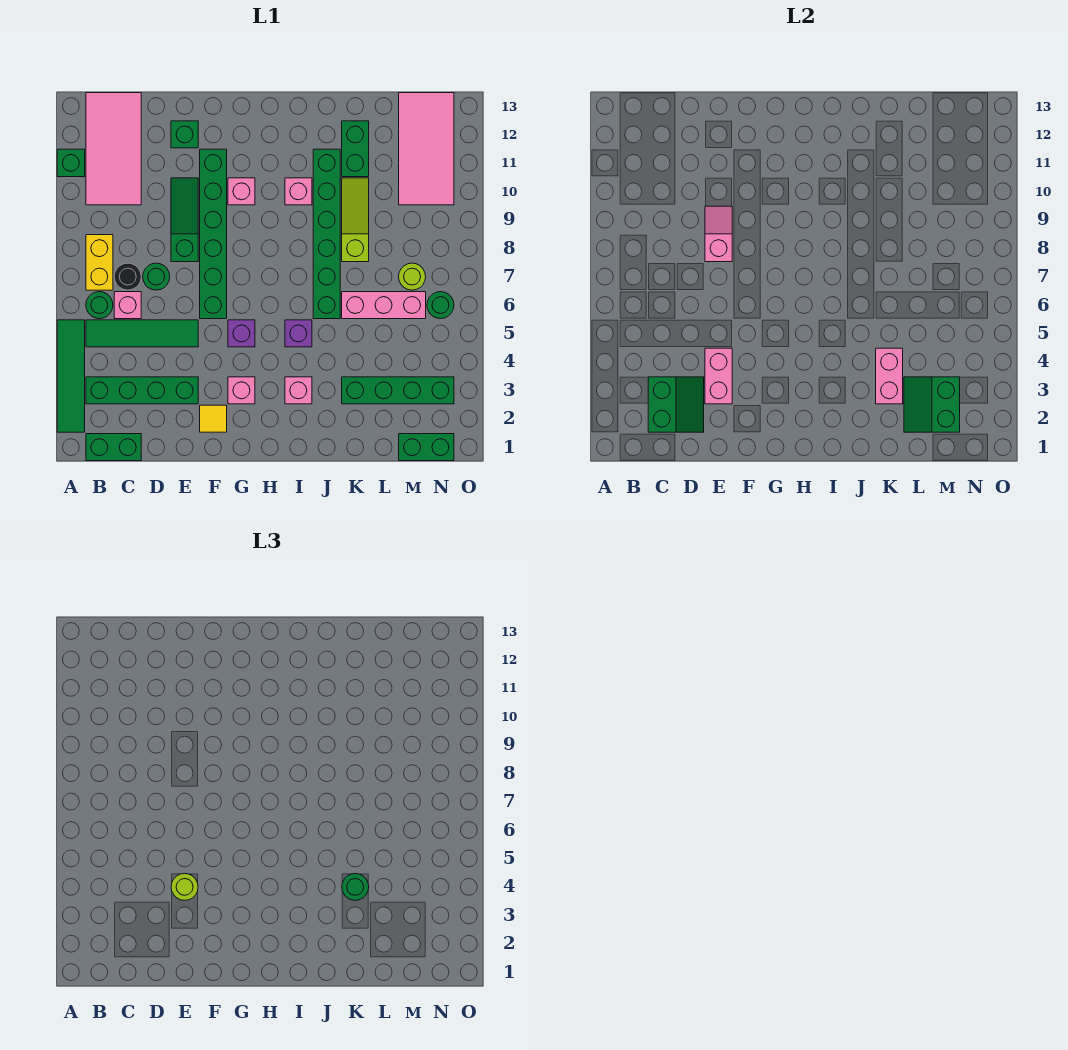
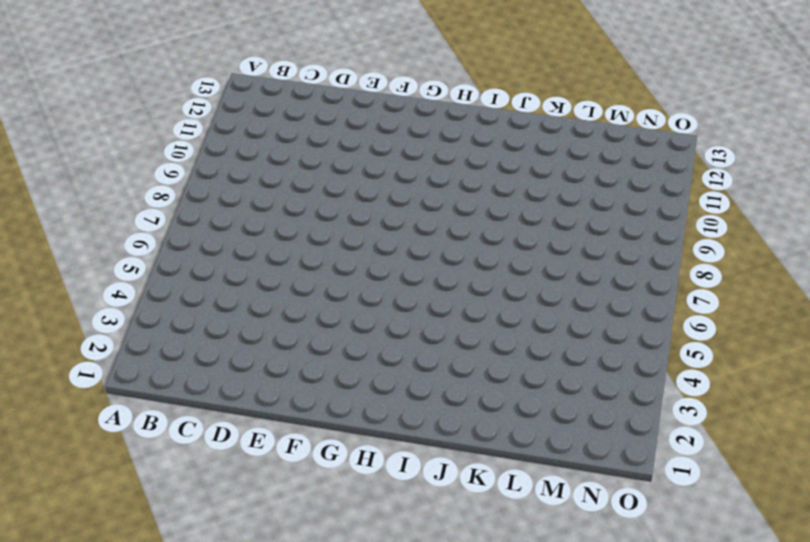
none -> green 1x4 tile [57,320,85,432]
none -> green 1x1 brick [57,149,85,177]
none -> green 1x2 brick [86,434,141,461]
none -> green 1x4 brick [86,377,198,404]

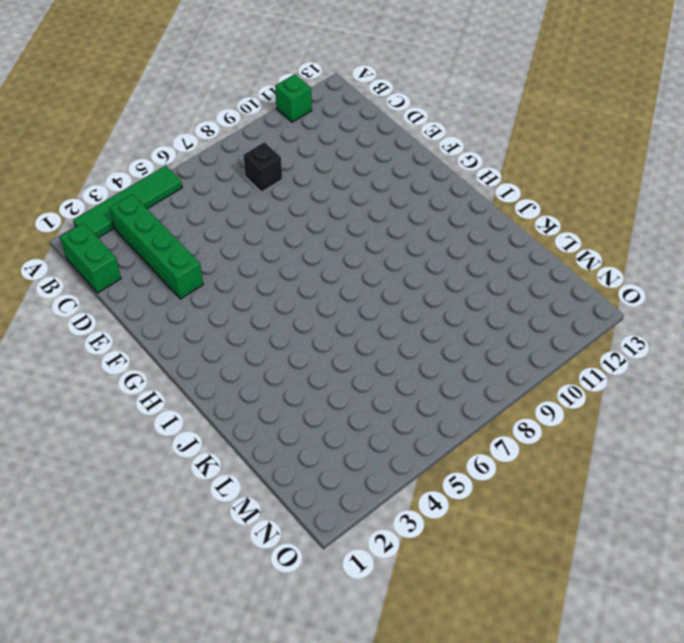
black 1x1 brick [243,142,282,192] -> none
none -> green 1x4 tile [86,320,198,347]
none -> green 1x1 round brick [86,292,113,319]
none -> yellow 1x2 brick [86,235,113,290]
none -> pink 2x4 tile [86,93,141,205]

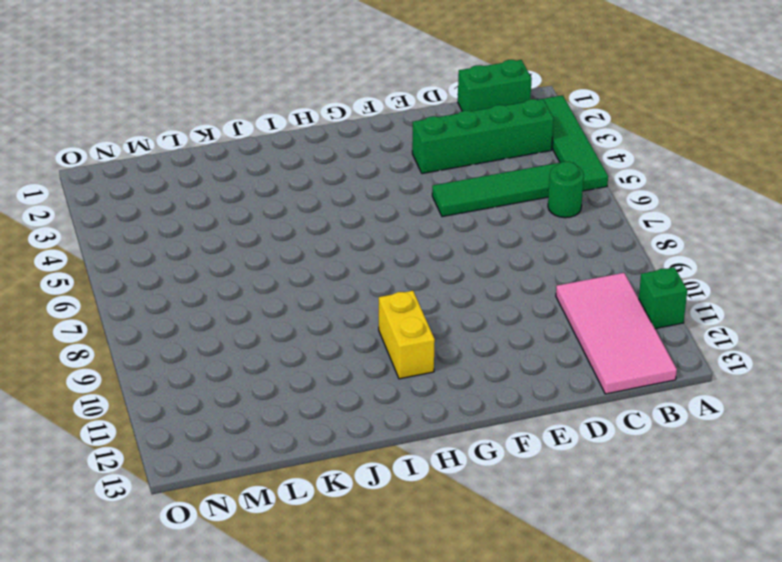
yellow 1x2 brick [379,291,435,379] -> yellow 1x2 brick moved to [86,235,113,290]
none -> pink 1x1 brick [114,292,141,319]
none -> black 1x1 round brick [114,263,141,290]
none -> green 1x1 round brick [143,263,170,290]
none -> green 1x3 slope [171,178,198,262]

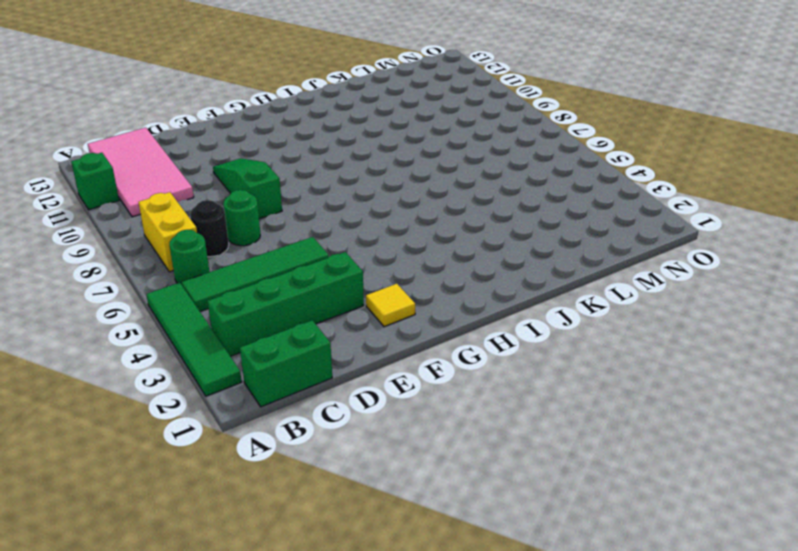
none -> pink 1x1 brick [114,292,141,319]
none -> green 1x1 brick [171,121,198,148]
none -> green 1x6 brick [200,149,227,319]
none -> pink 1x1 brick [228,377,255,404]

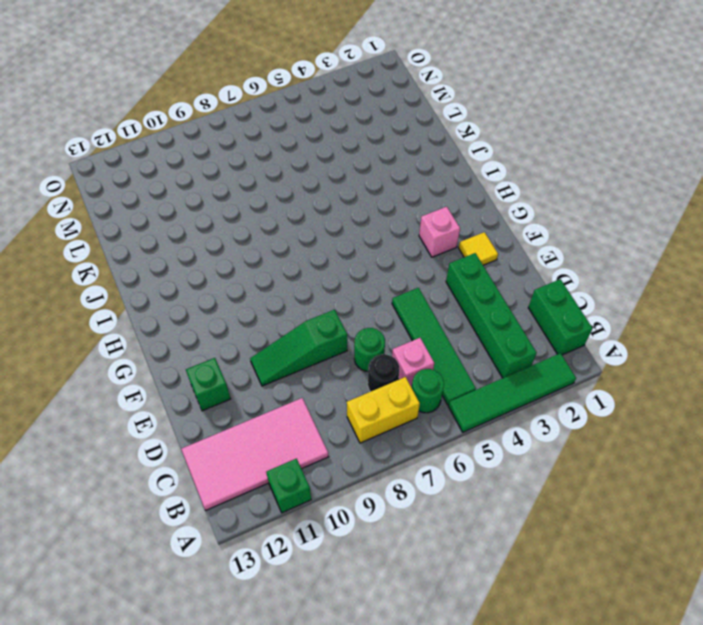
none -> green 1x6 brick [200,149,227,319]
none -> purple 1x1 brick [228,320,255,347]
none -> pink 1x1 brick [228,178,255,205]
none -> pink 1x1 brick [285,377,312,404]

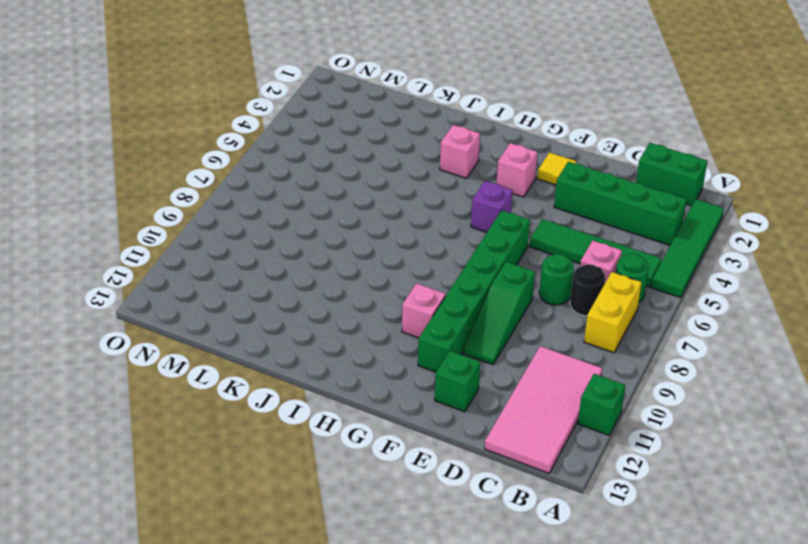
none -> purple 1x1 brick [285,320,312,347]
none -> pink 1x1 brick [285,178,312,205]
none -> green 1x6 brick [313,149,340,319]
none -> green 1x4 brick [342,377,454,404]

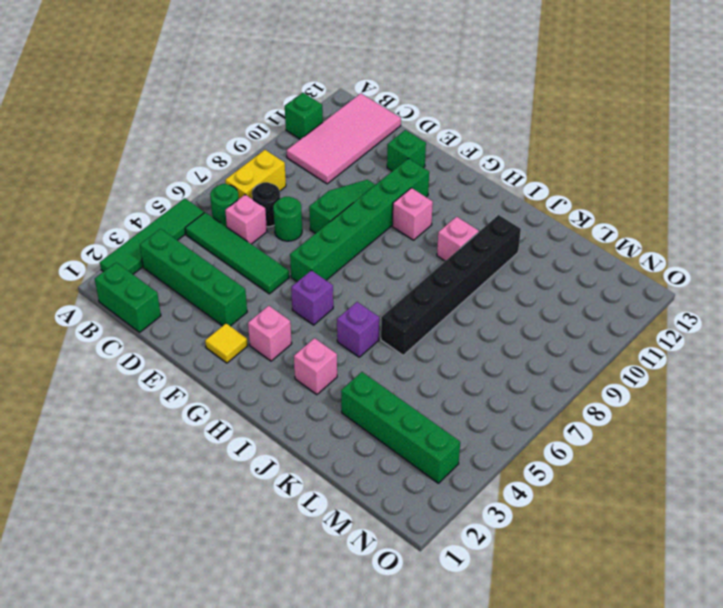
black 1x6 brick [381,215,521,355] -> green 1x6 brick [313,149,340,319]
none -> pink 1x3 brick [342,292,426,319]
none -> lime 1x3 slope [342,178,369,262]
none -> green 1x2 brick [342,121,369,177]
none -> green 1x2 brick [399,434,454,461]

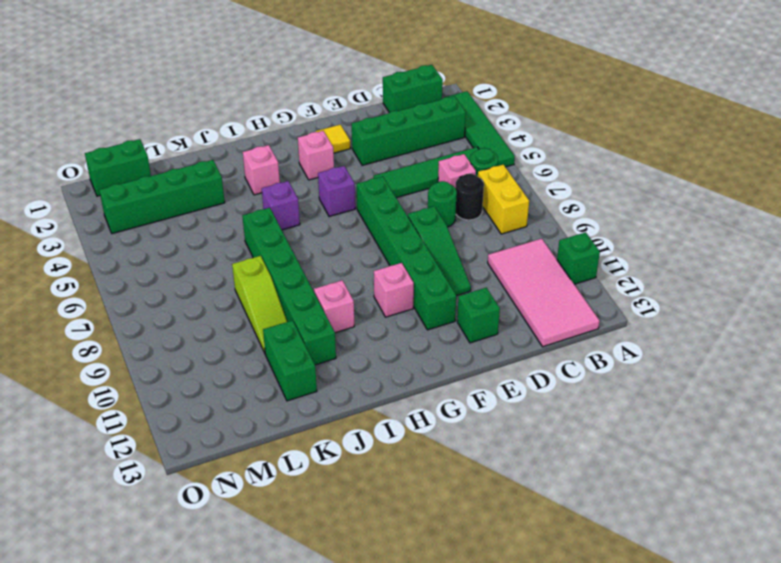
none -> pink 1x3 brick [342,292,426,319]
none -> lime 1x1 round brick [399,263,426,290]
none -> pink 2x4 tile [399,93,454,205]
none -> green 1x1 round brick [427,292,454,319]

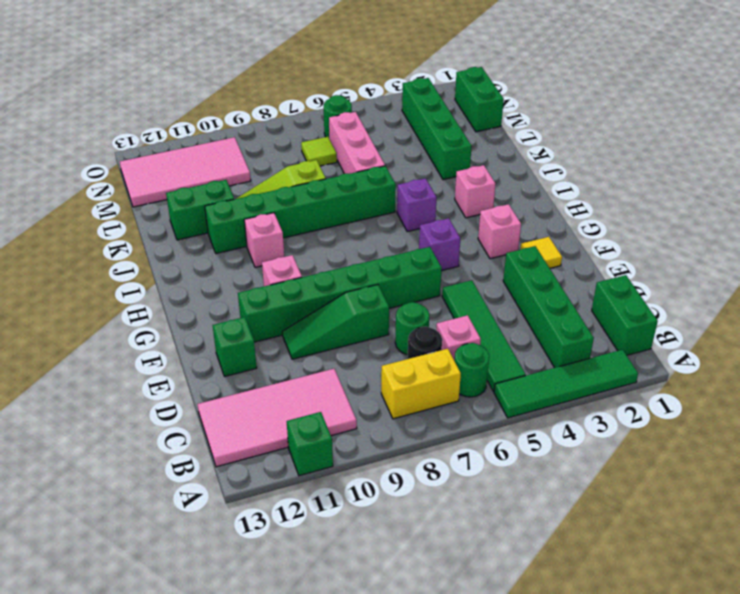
lime 1x1 tile [301,137,337,166] -> lime 1x1 round brick [399,263,426,290]
none -> green 2x2 slope [648,377,704,432]
none -> pink 1x2 brick [705,348,732,404]
none -> pink 1x2 slope [705,206,732,262]
none -> pink 1x2 brick [876,348,903,404]

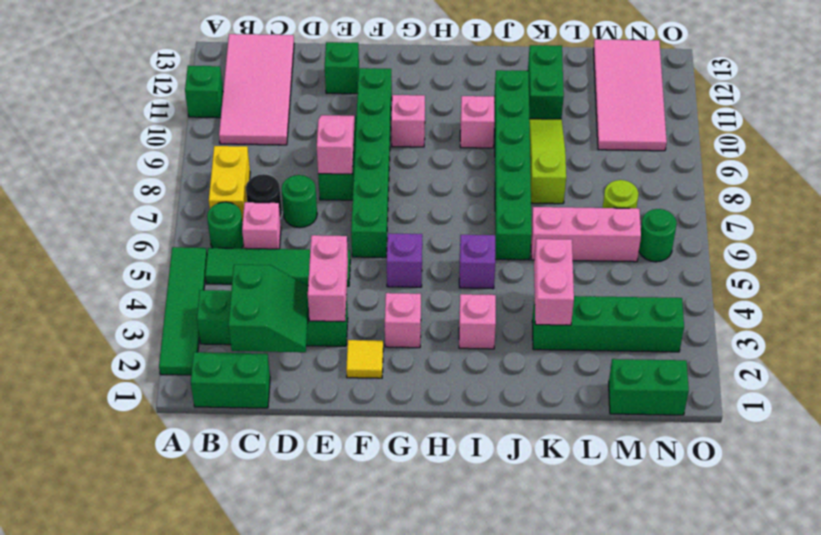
none -> green 2x2 slope [904,377,960,432]
none -> lime 1x1 round brick [171,873,198,900]
none -> green 1x1 round brick [342,873,369,900]

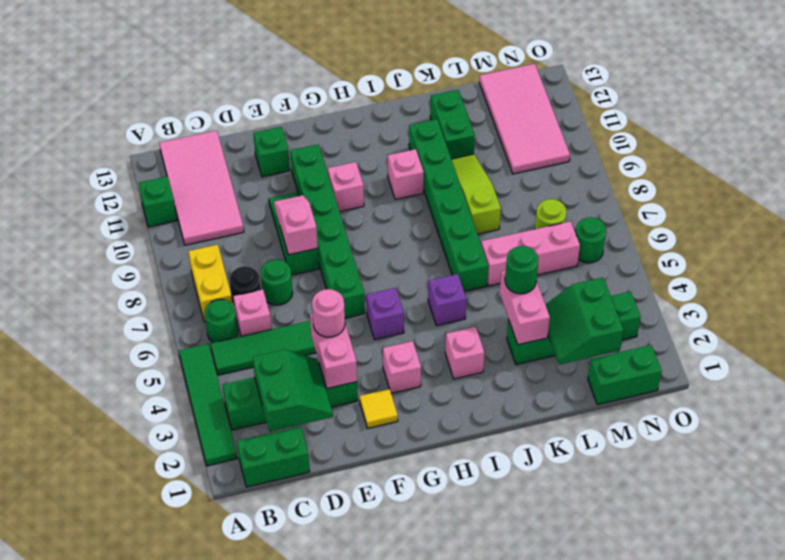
pink 1x1 round brick [312,289,345,337] -> lime 1x1 round brick [171,873,198,900]

